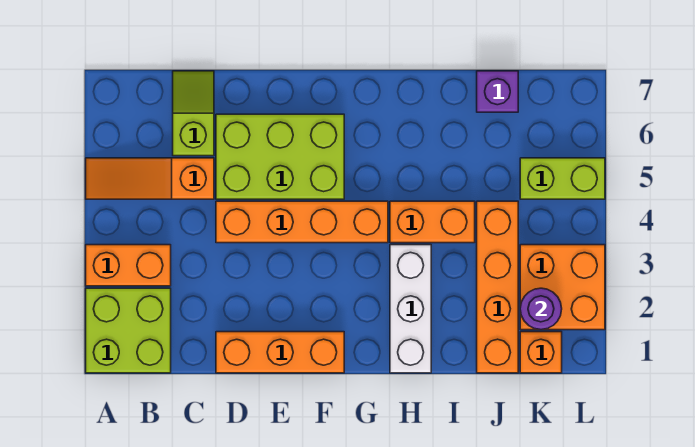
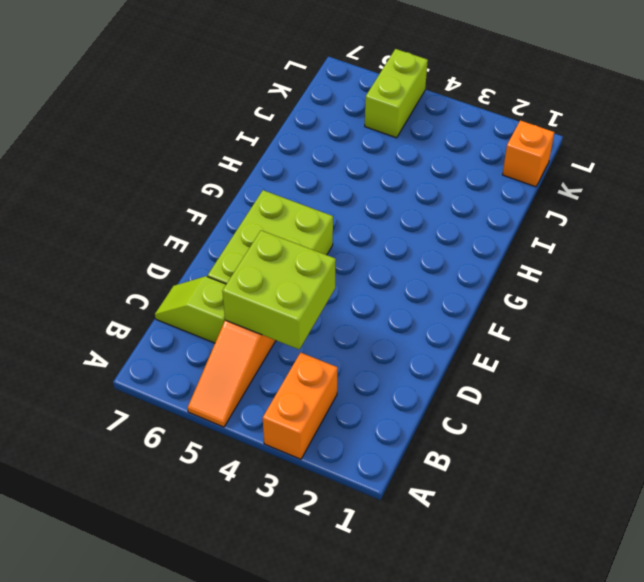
lime 2x2 brick [222,230,336,349] -> lime 2x2 brick moved to [86,288,171,373]
none -> orange 1x3 brick [216,332,344,373]
none -> orange 1x4 brick [216,201,388,243]
none -> white 1x3 brick [390,245,431,373]

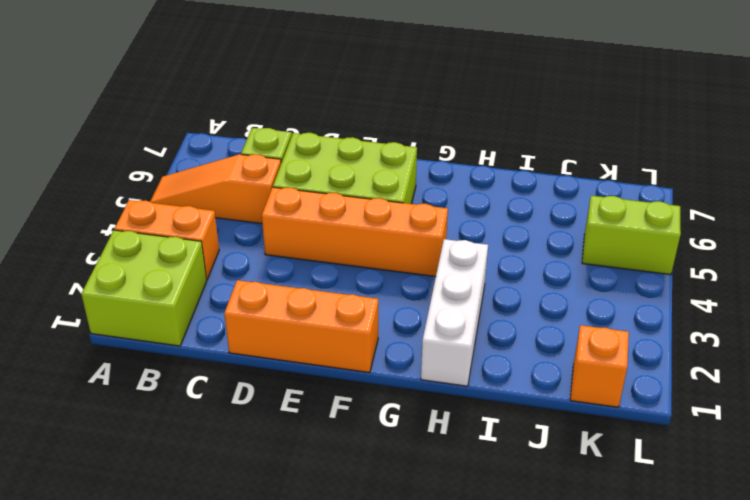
none -> orange 1x2 brick [390,201,475,243]
none -> orange 1x4 brick [477,201,518,373]
none -> purple 1x1 brick [477,71,518,112]

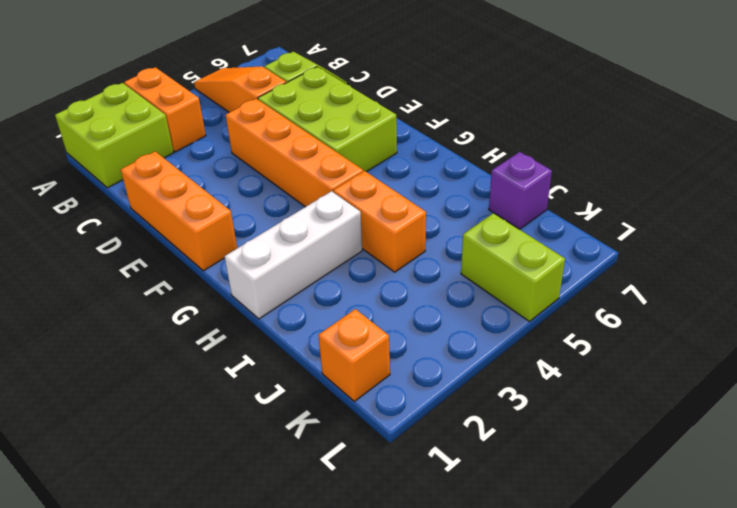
none -> orange 1x4 brick [477,201,518,373]
none -> orange 2x2 brick [520,245,605,330]
none -> purple 1x1 round brick [520,288,562,330]

